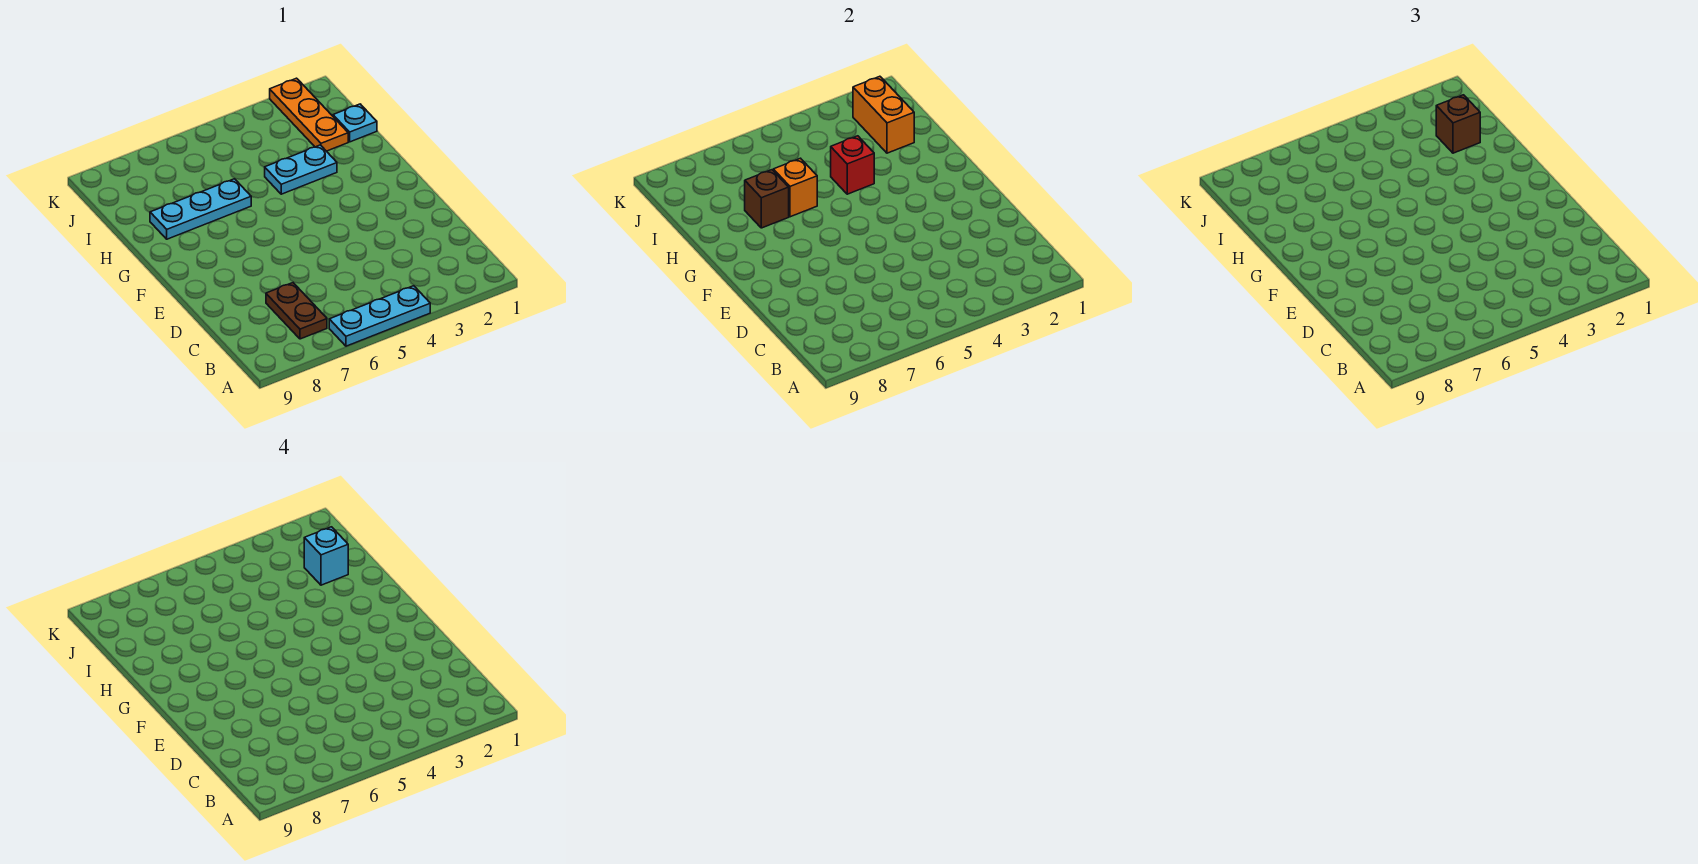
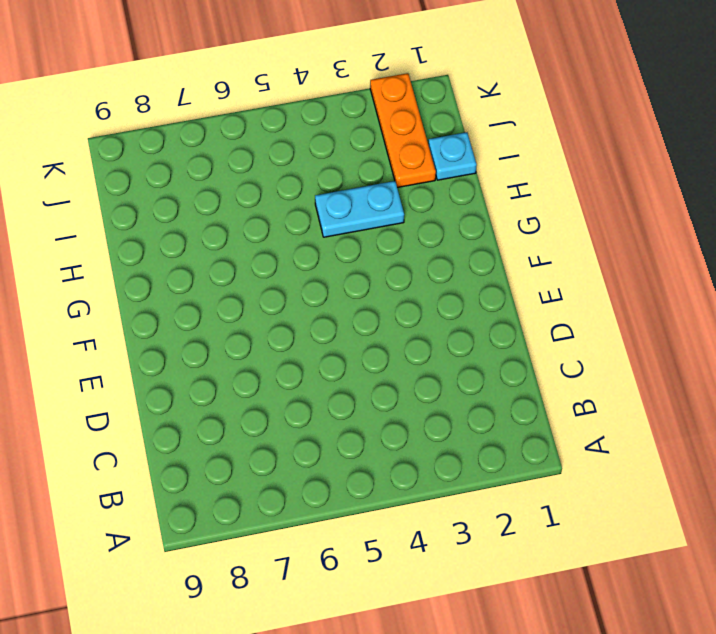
none -> cyan 1x3 plate [329,286,430,346]
none -> brown 1x2 plate [266,283,327,339]
none -> cyan 1x3 plate [150,179,251,239]

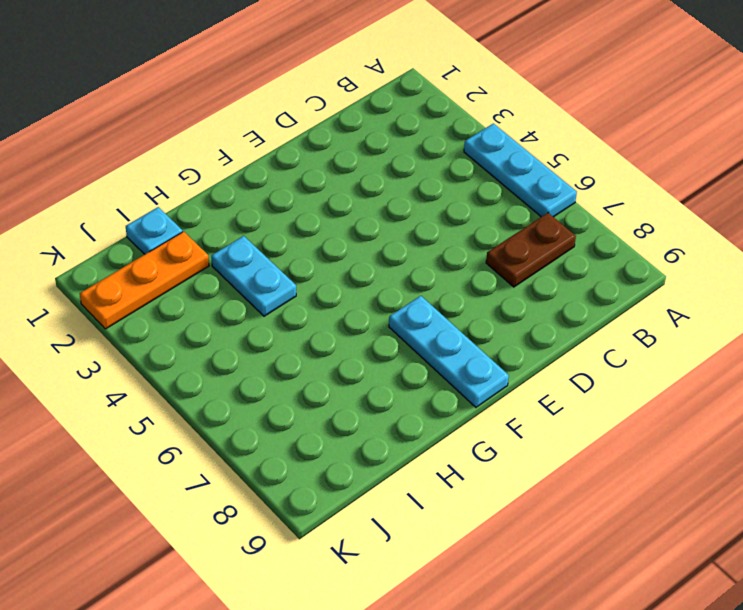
cyan 1x3 plate [389,296,509,407] -> cyan 1x3 plate moved to [150,179,251,239]
none -> red 1x1 brick [831,136,874,194]
none -> orange 1x1 brick [773,158,817,217]
none -> brown 1x1 brick [745,170,789,228]

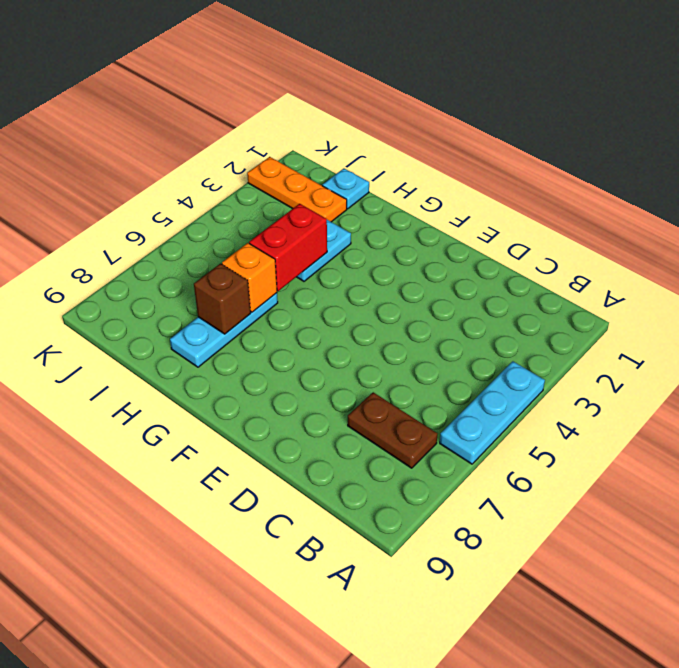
red 1x2 brick [249,204,327,291] -> red 1x1 brick [831,136,874,194]
none -> orange 1x2 brick [853,76,914,153]
none -> brown 1x1 brick [1436,95,1480,153]
none -> cyan 1x1 brick [304,527,348,585]

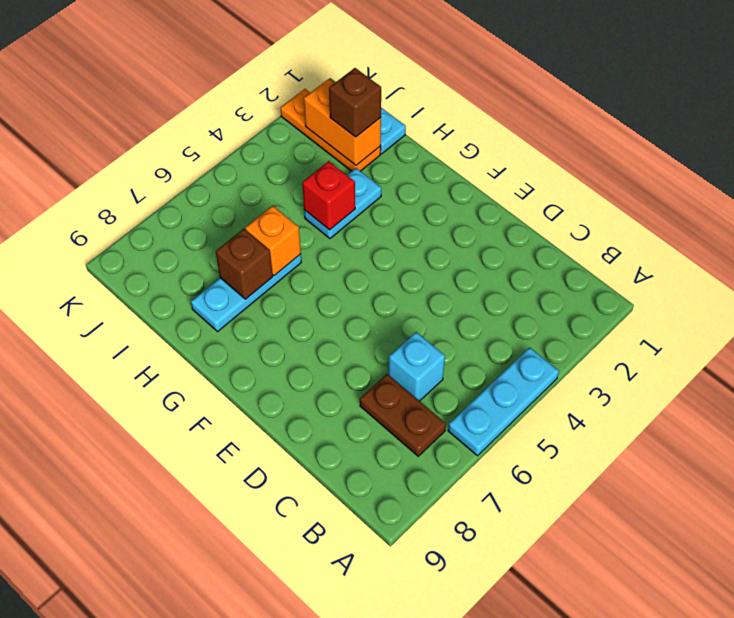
cyan 1x1 brick [388,332,445,401] -> cyan 1x1 brick moved to [304,527,348,585]

